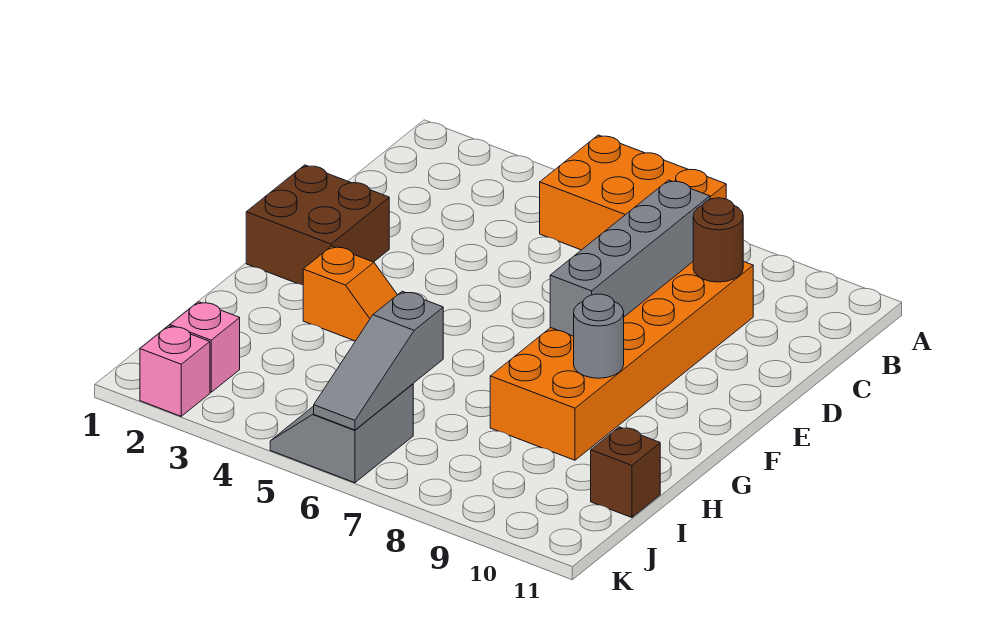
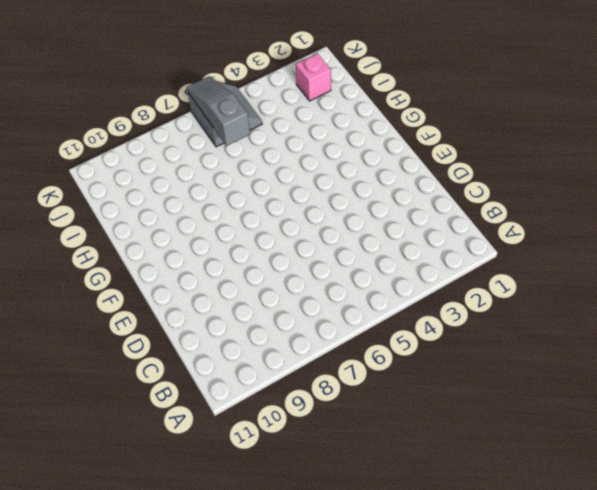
none -> orange 2x3 brick [540,135,726,250]
none -> orange 2x6 brick [490,261,753,460]
none -> brown 2x2 brick [246,165,389,285]

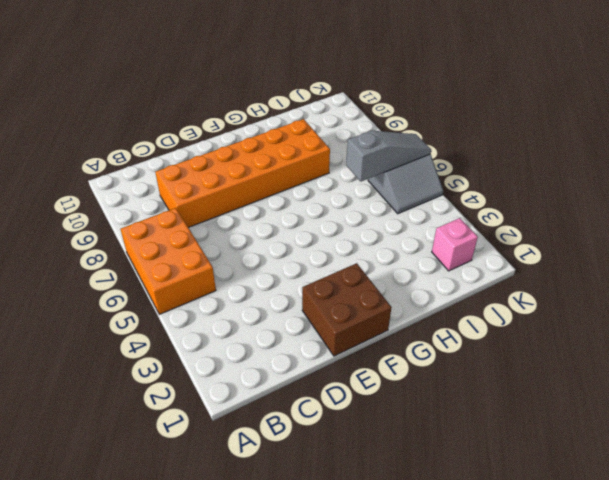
none -> orange 1x2 slope [303,246,397,341]
none -> brown 1x1 brick [591,427,660,518]
none -> pink 1x1 brick [140,326,210,416]

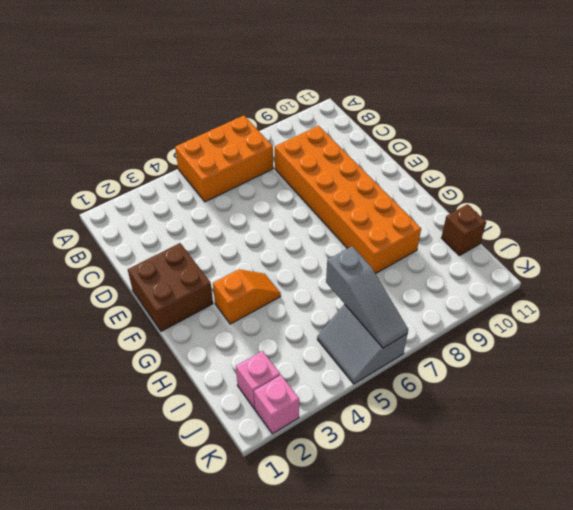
none -> grey 1x4 brick [550,180,710,336]
none -> brown 1x1 round brick [693,198,743,282]
none -> grey 1x1 round brick [574,294,624,378]

